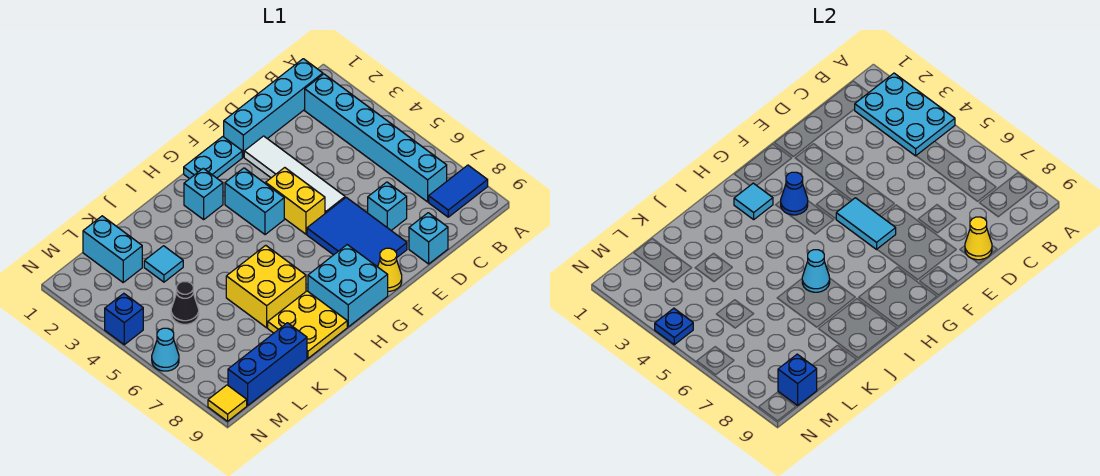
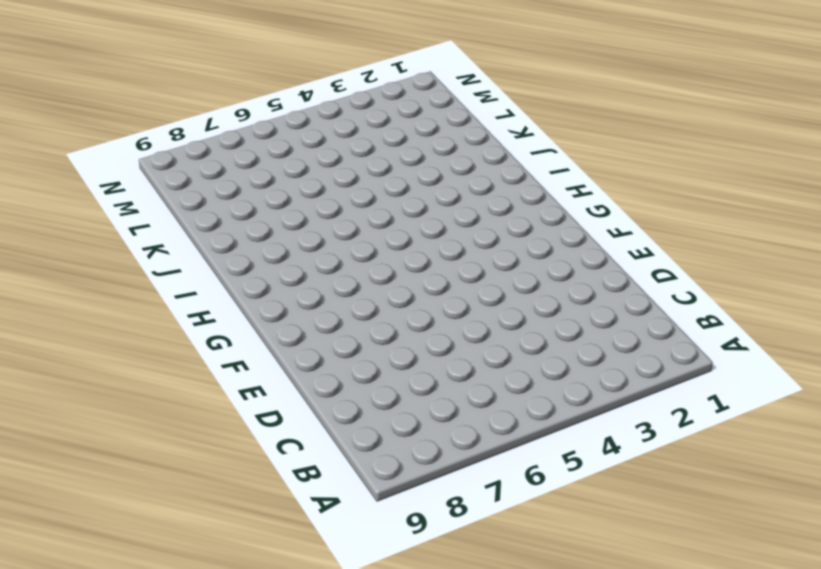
none -> blue 1x2 tile [429,165,488,217]
none -> cyan 1x4 brick [224,59,323,157]
none -> cyan 1x6 brick [305,74,447,202]
none -> cyan 1x1 brick [368,182,407,230]

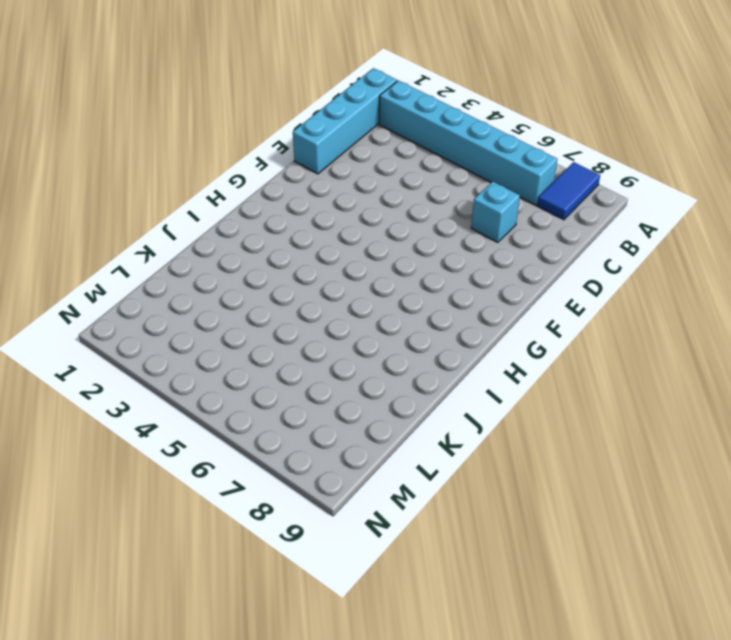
none -> cyan 1x1 brick [409,213,448,264]
none -> white 1x4 tile [244,136,345,213]
none -> blue 2x3 tile [307,197,407,267]
none -> cyan 1x2 plate [184,137,242,179]

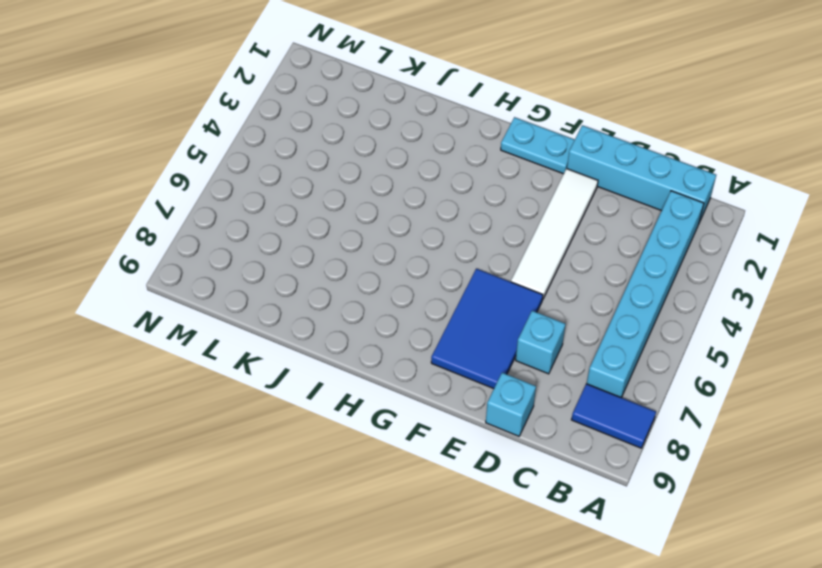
none -> yellow 1x2 brick [266,168,325,234]
none -> yellow 1x1 cone [378,248,402,291]
none -> cyan 1x2 brick [225,168,284,235]
none -> cyan 2x2 brick [308,245,388,327]

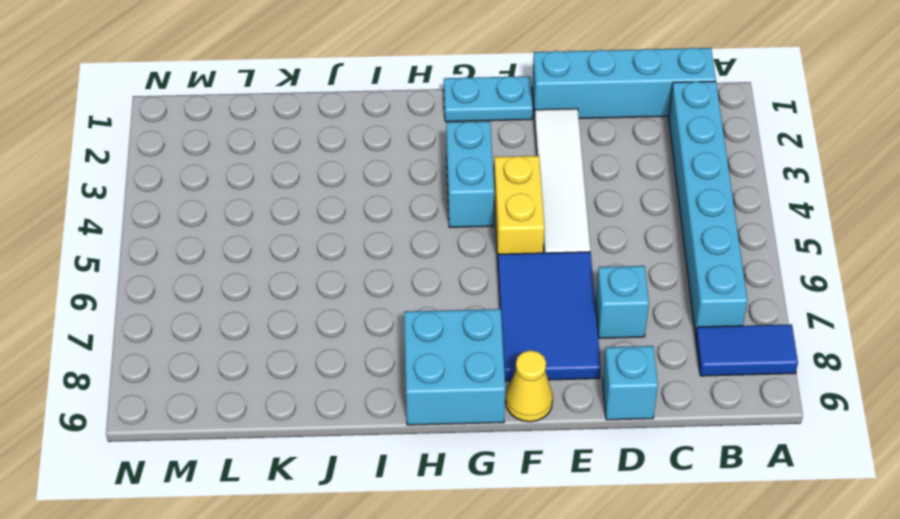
none -> cyan 1x1 brick [184,168,223,219]
none -> yellow 2x2 brick [226,245,306,328]
none -> yellow 2x2 plate [268,291,347,358]
none -> cyan 1x1 tile [144,246,183,282]

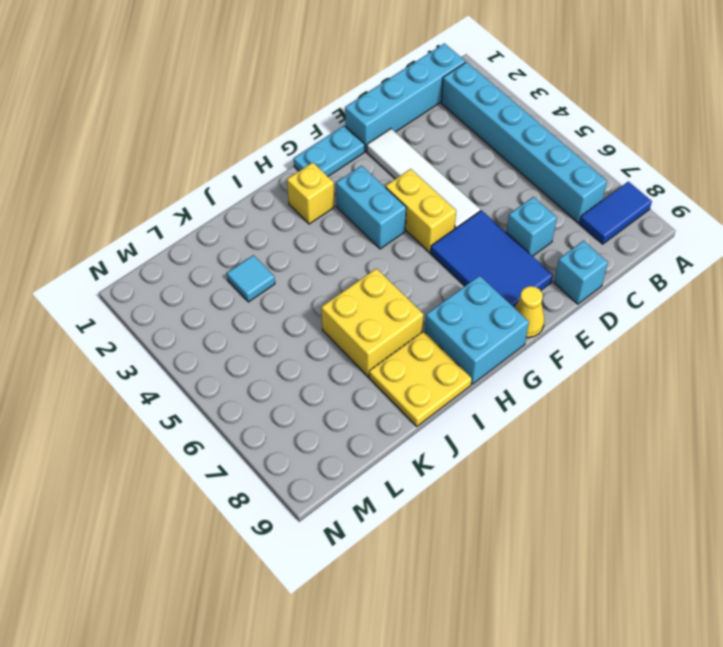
yellow 1x1 brick [287,162,334,224] -> cyan 1x1 brick [184,168,223,219]
none -> blue 1x3 brick [228,323,307,405]
none -> cyan 1x2 brick [83,216,142,282]
none -> black 1x1 cone [171,282,199,324]
none -> blue 1x1 brick [105,293,143,345]

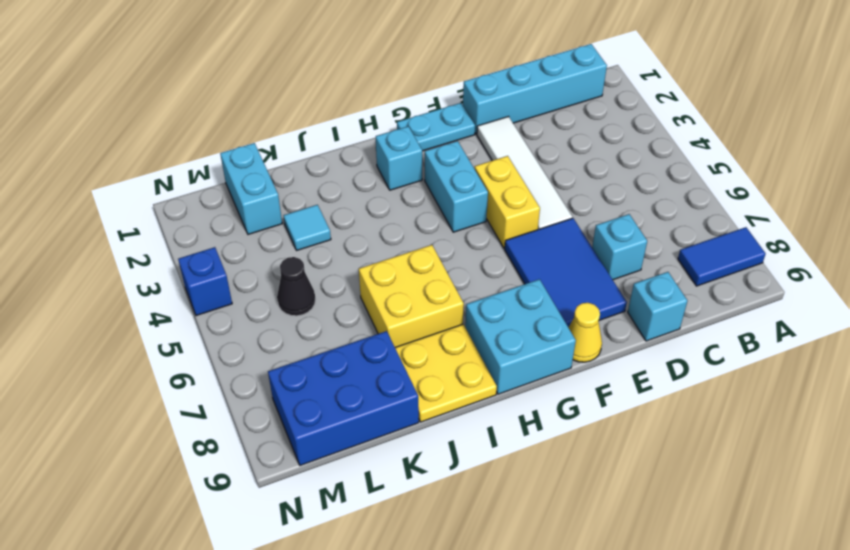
blue 2x3 brick [268,331,419,465] -> blue 1x3 brick [228,323,307,405]
none -> cyan 1x6 brick [305,74,447,202]
none -> cyan 1x1 cone [152,328,179,371]
none -> yellow 1x1 tile [208,385,247,421]
none -> cyan 2x3 plate [855,73,955,156]

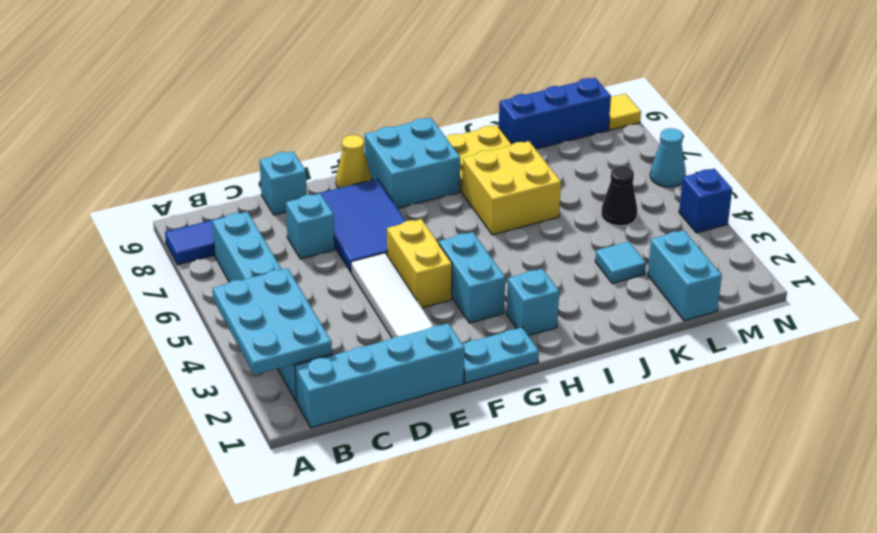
none -> yellow 1x1 cone [965,217,992,260]
none -> cyan 1x2 tile [836,198,896,249]
none -> blue 1x1 cone [781,172,808,215]
none -> cyan 1x1 tile [734,183,773,219]

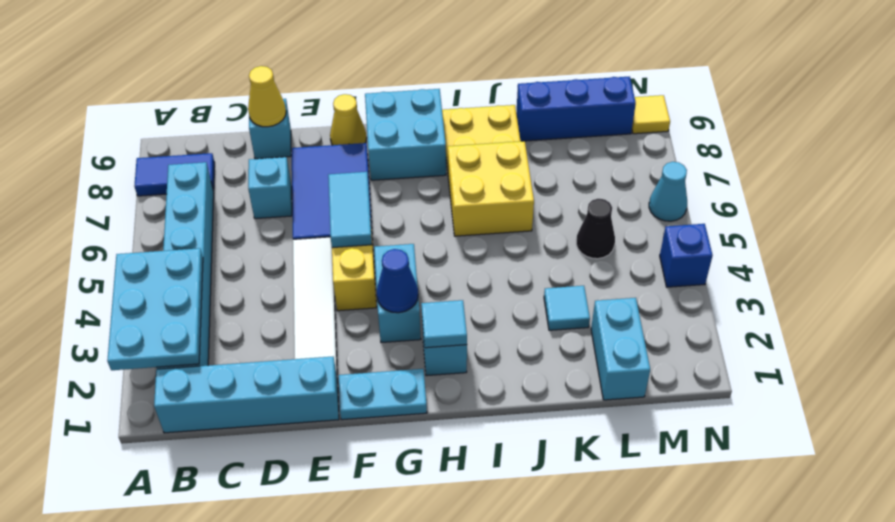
none -> cyan 1x1 cone [802,250,830,292]
none -> blue 1x1 brick [778,354,817,405]
none -> blue 1x1 plate [655,308,693,345]

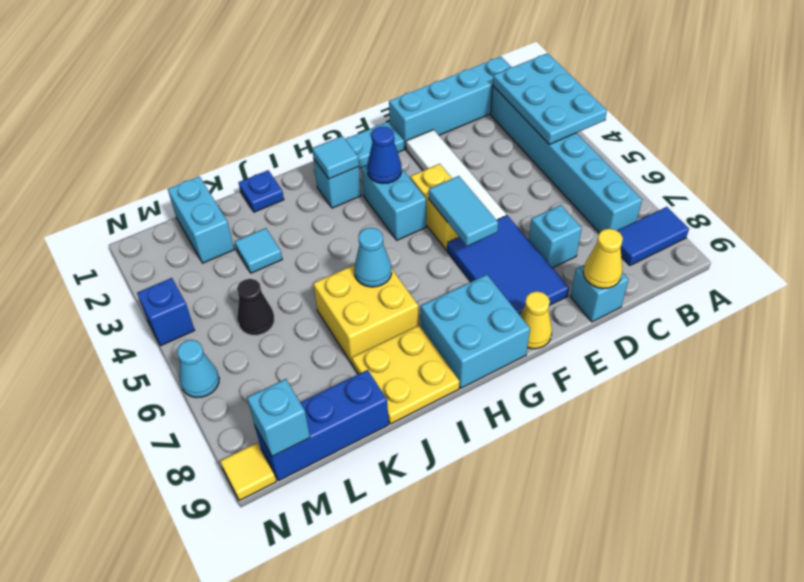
blue 1x1 plate [238,170,284,212] -> blue 1x1 plate moved to [655,308,693,345]
cyan 1x1 brick [247,379,310,456] -> blue 1x1 brick [778,354,817,405]

